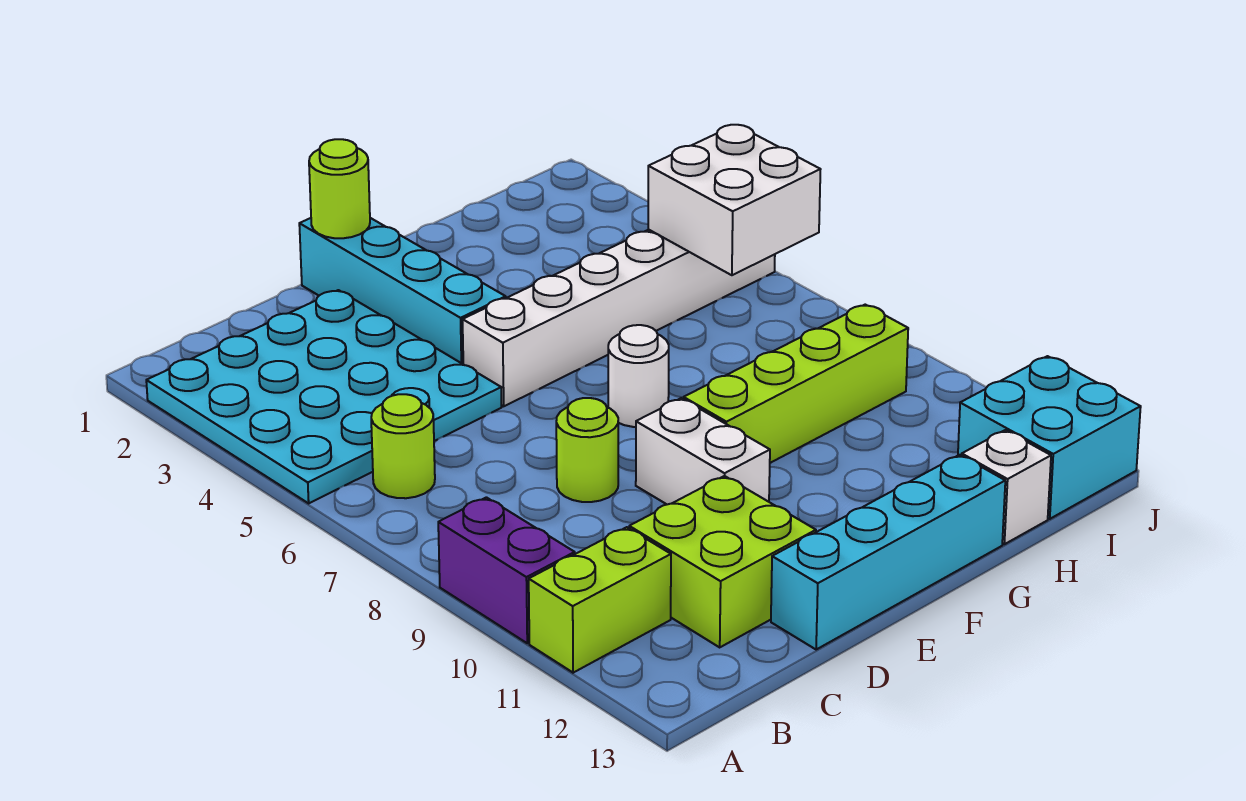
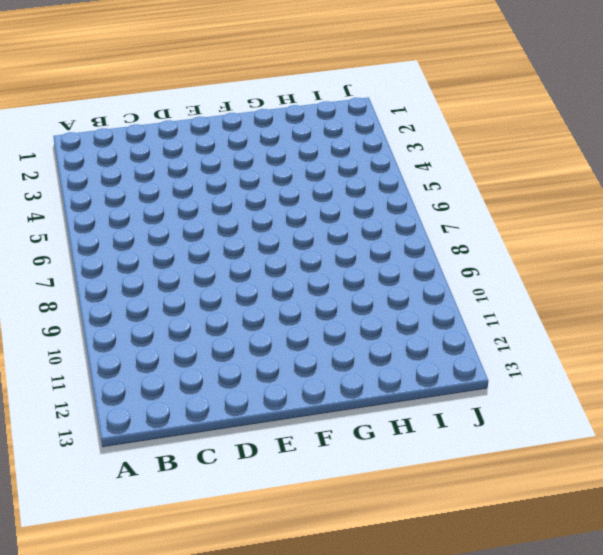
none -> cyan 4x4 plate [146,290,502,503]
none -> purple 1x2 brick [438,497,575,643]
none -> lime 1x2 brick [529,527,671,673]

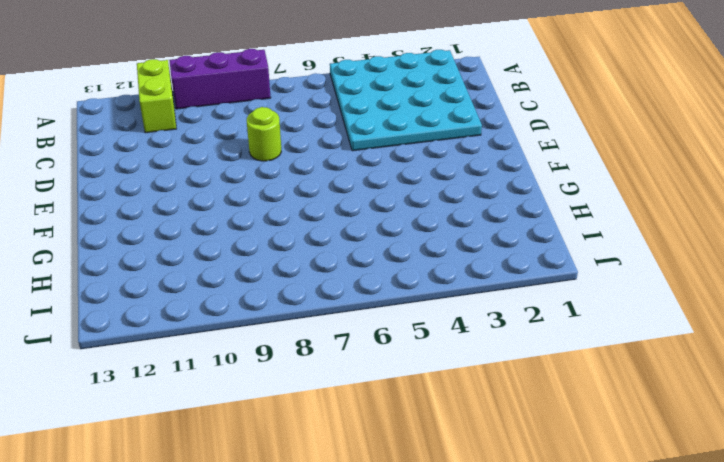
purple 1x3 brick [169,49,271,109] -> purple 1x2 brick [438,497,575,643]
none -> lime 1x1 round brick [371,394,435,498]
none -> lime 2x2 brick [629,476,816,647]
none -> cyan 1x4 brick [771,455,1005,650]

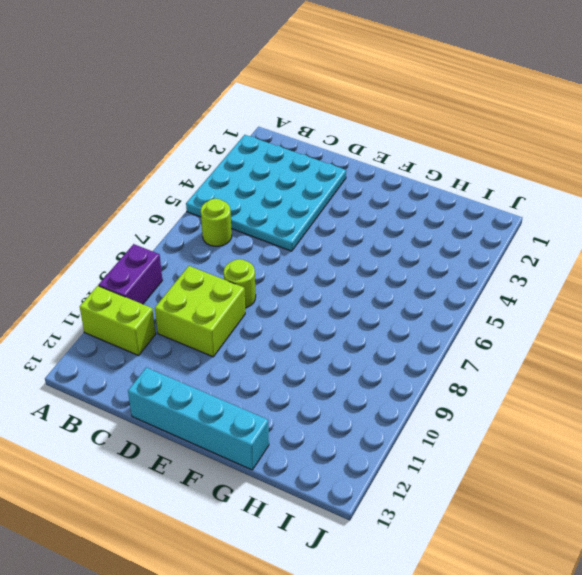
lime 2x2 brick [155,266,245,357] -> lime 2x2 brick moved to [629,476,816,647]
none -> cyan 1x4 brick [299,218,506,364]
none -> white 1x6 brick [463,230,775,406]
none -> white 1x2 brick [636,398,770,504]

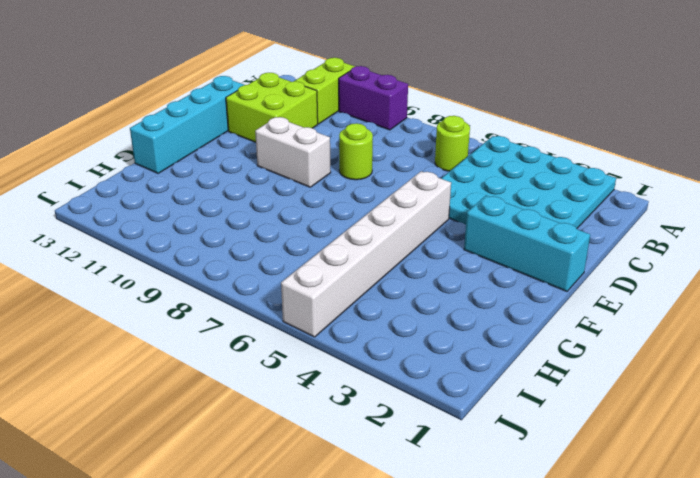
cyan 1x3 brick [464,196,590,291] -> cyan 1x4 brick [299,218,506,364]
none -> white 1x1 round brick [608,325,669,427]
none -> lime 1x4 brick [684,305,908,463]
none -> white 1x1 brick [962,430,1051,544]

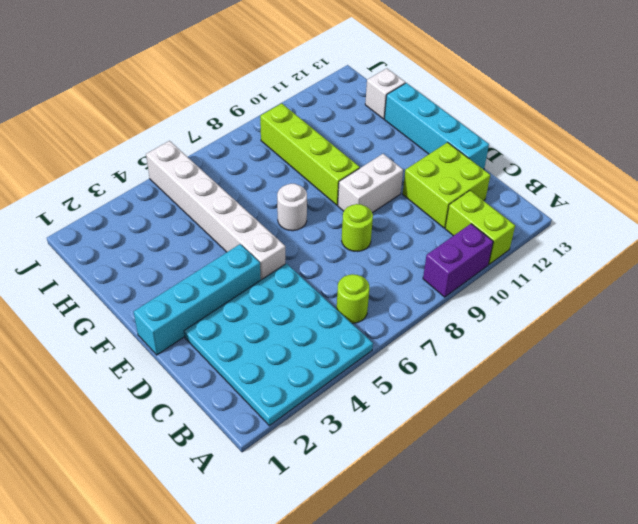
none -> cyan 2x2 brick [958,356,1141,519]
none -> lime 1x1 round brick [309,139,370,238]
none -> white 2x2 brick [648,125,821,275]

